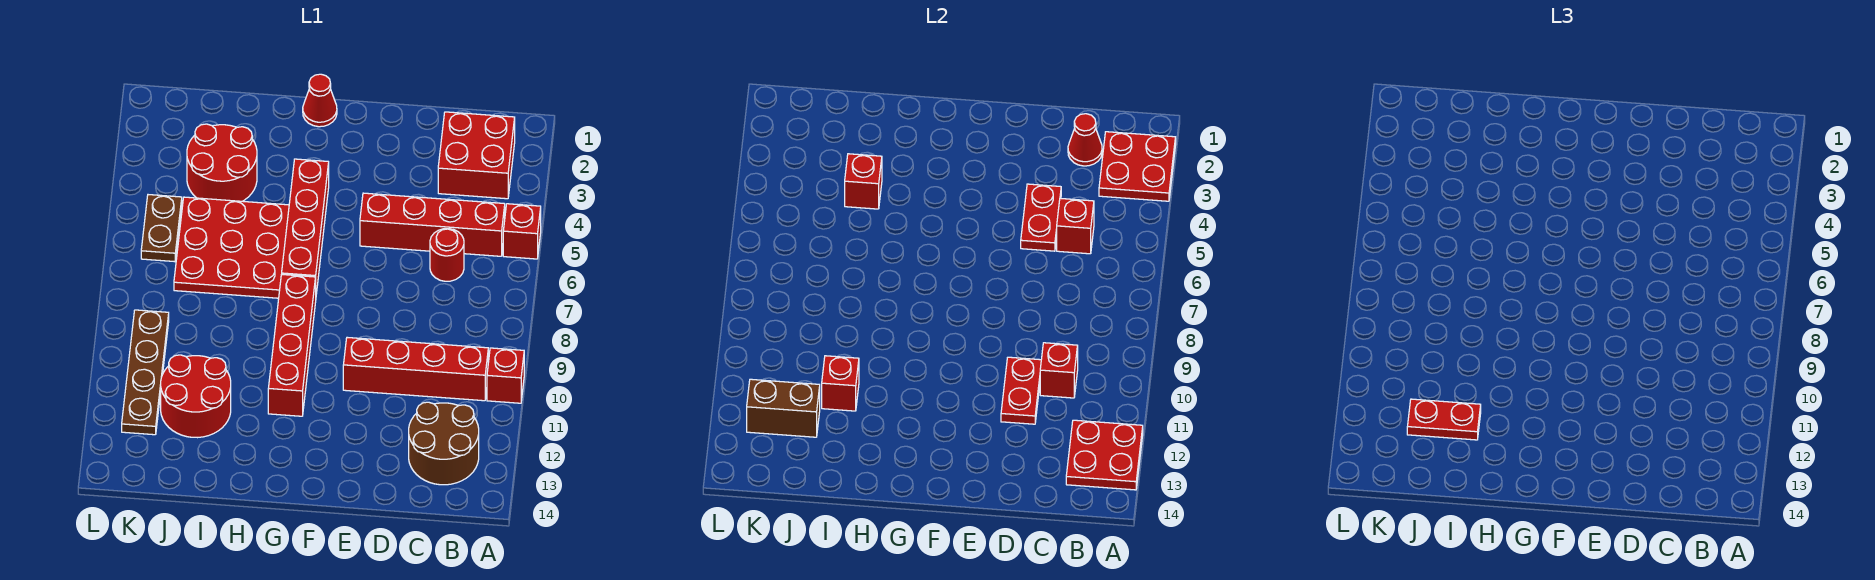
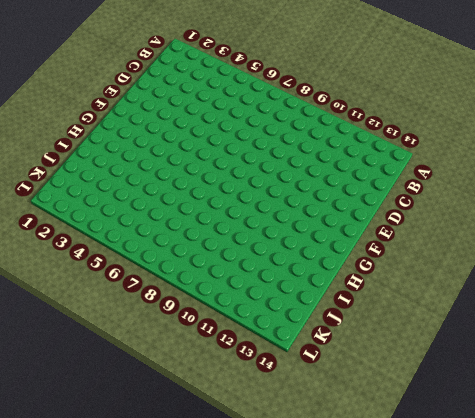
none -> red 1x1 brick [503,204,541,259]
none -> red 1x1 brick [487,348,524,403]
none -> red 2x2 brick [438,112,515,199]

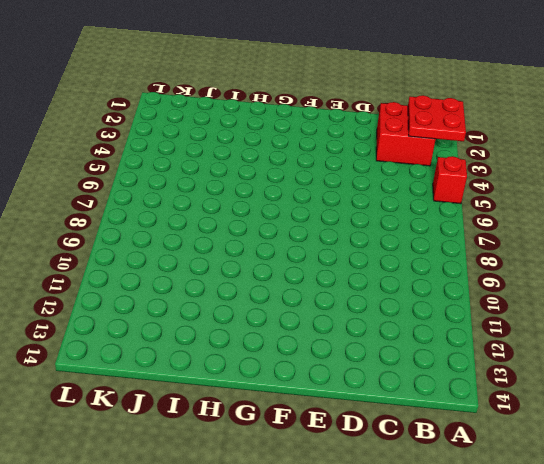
none -> red 1x1 brick [487,348,524,403]
none -> red 1x4 brick [360,193,505,256]
none -> red 1x4 brick [343,337,488,401]

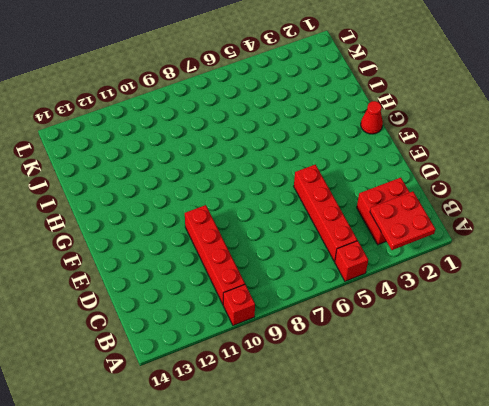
none -> brown 2x2 round brick [409,402,479,485]
none -> red 1x1 round brick [430,229,464,281]
none -> red 1x4 brick [282,159,329,294]

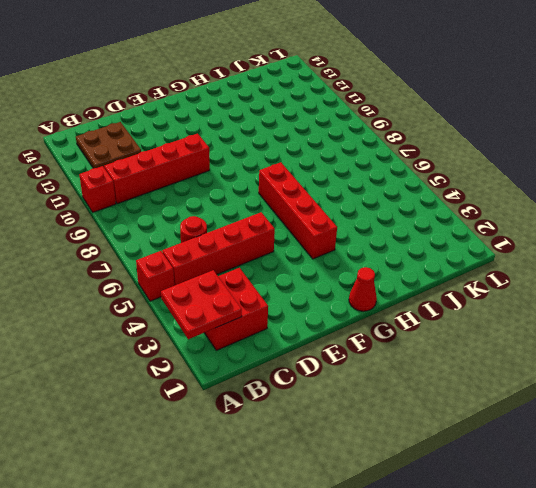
brown 2x2 plate [76,122,141,168] -> brown 2x2 round brick [409,402,479,485]
none -> red 1x4 brick [268,274,316,416]
none -> red 3x3 plate [174,197,289,298]
none -> red 2x2 round brick [187,124,257,201]

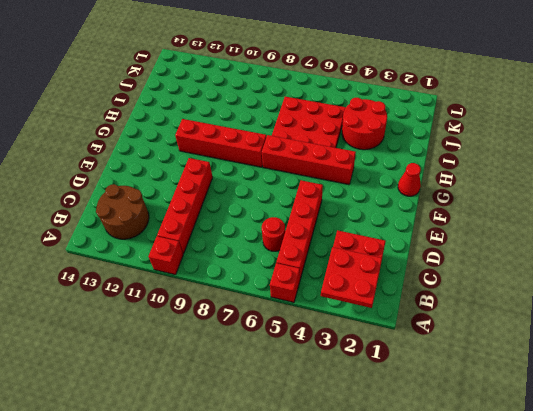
none -> red 2x2 round brick [161,355,231,438]
none -> brown 1x2 plate [141,195,182,262]
none -> brown 1x4 plate [122,310,169,435]

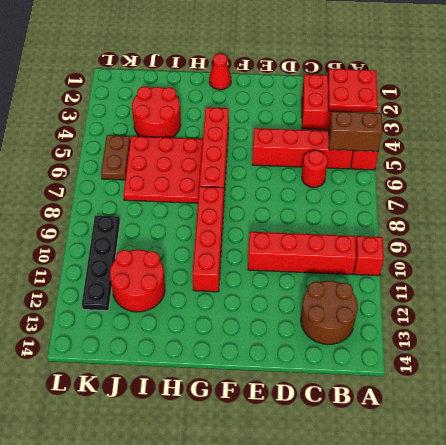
brown 1x2 brick [329,111,383,151] -> brown 1x2 brick moved to [747,379,820,437]
black 1x4 plate [82,215,120,311] -> brown 1x4 plate [122,310,169,435]
none -> red 2x2 plate [1066,420,1143,490]
none -> red 1x1 cone [1068,114,1102,166]
none -> red 1x1 brick [1057,198,1094,254]

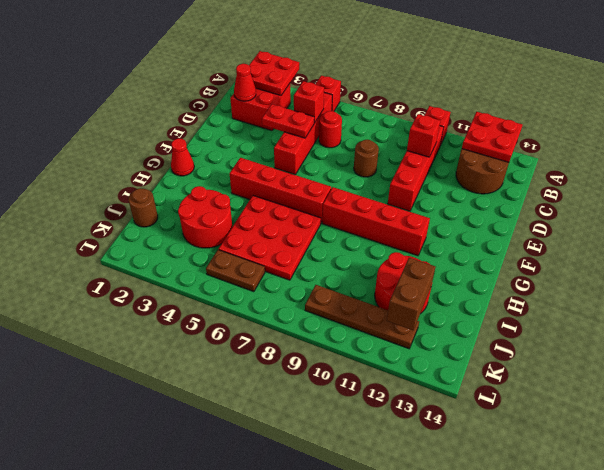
brown 1x1 round brick [354,140,379,177] -> none
brown 1x1 round brick [128,188,158,227] -> none
none -> red 1x2 plate [1001,357,1041,424]
none -> red 1x1 brick [845,154,882,209]
none -> red 1x1 brick [822,356,859,411]

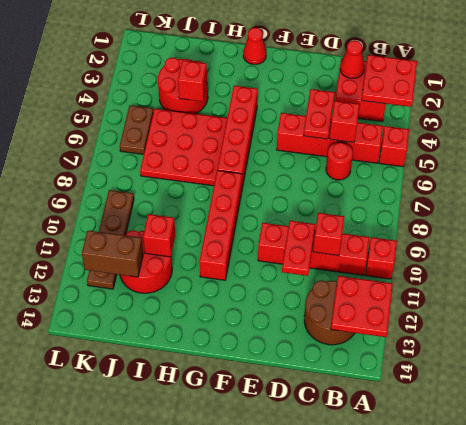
none -> red 1x2 plate [1407,399,1481,440]

